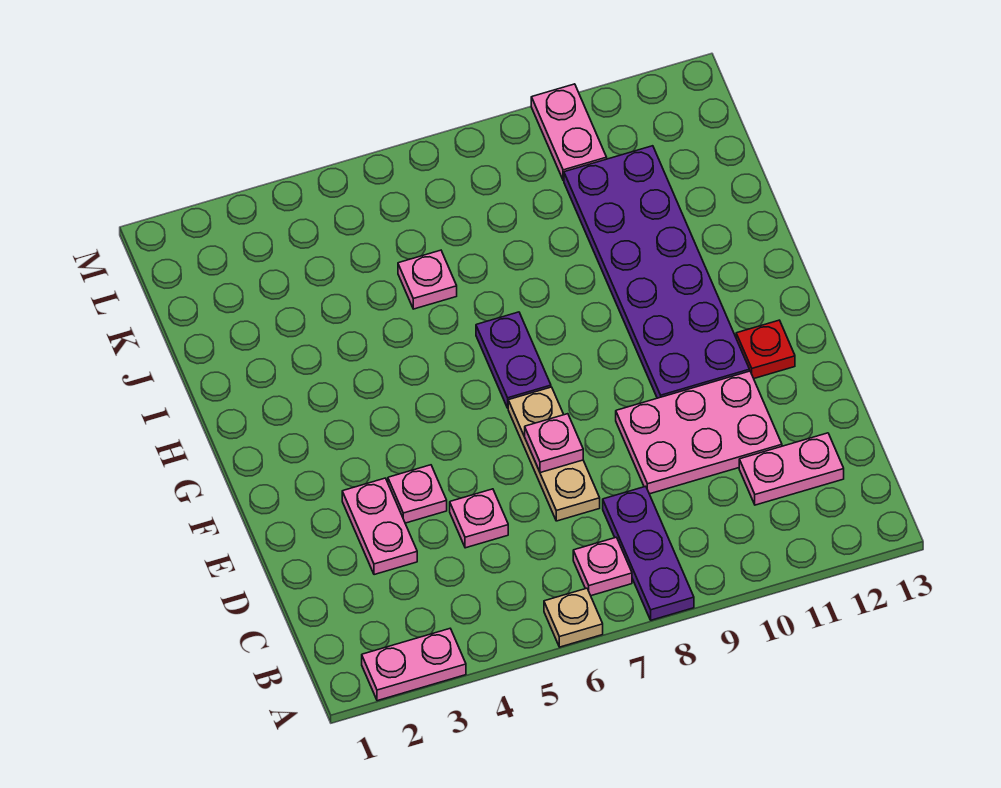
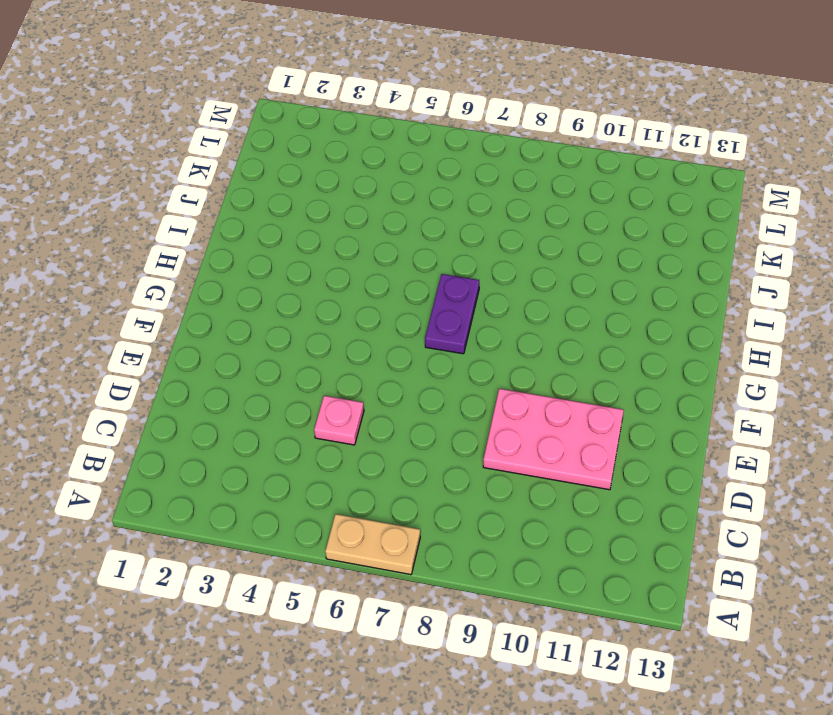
tan 1x2 plate [325,514,420,575] -> tan 1x1 plate [544,588,603,647]
none -> pink 1x2 plate [362,629,466,701]
none -> purple 1x3 plate [603,486,694,620]
none -> pink 1x1 plate [573,537,632,596]

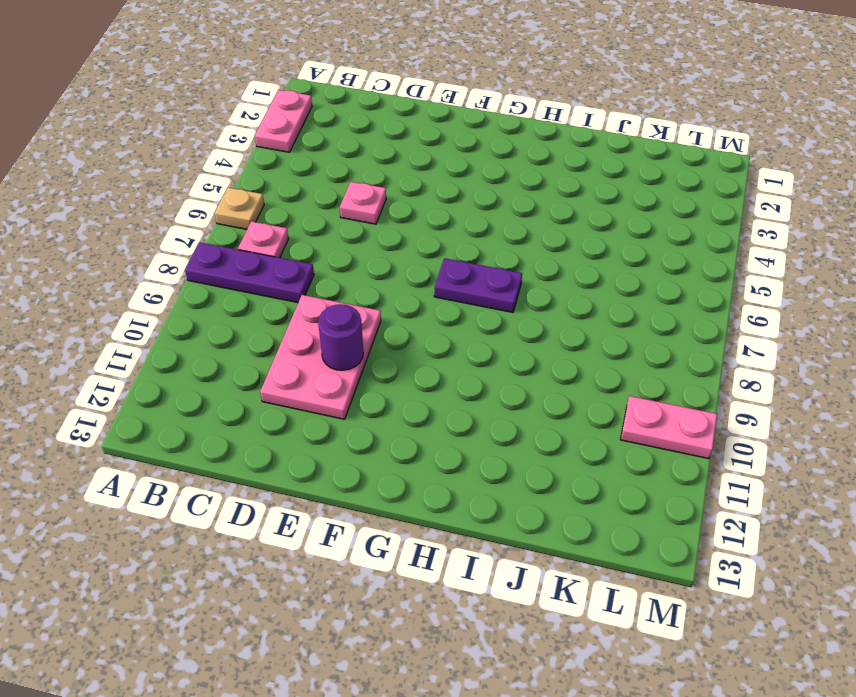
purple 1x1 round brick [318,304,364,370] -> none
none -> pink 1x2 plate [739,433,844,505]
none -> pink 1x2 plate [342,478,417,575]
none -> tan 1x3 plate [508,387,600,521]

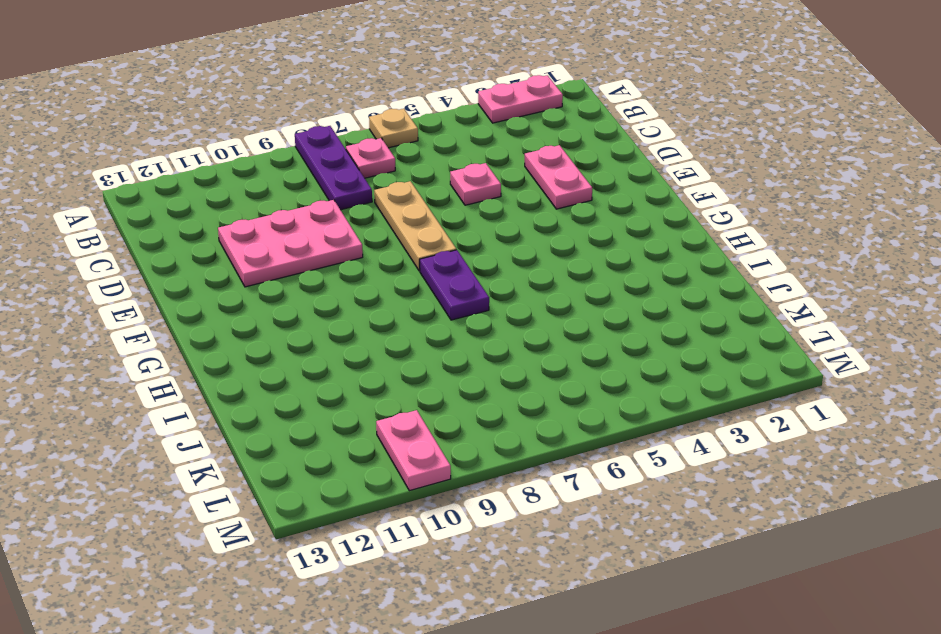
none -> pink 1x2 plate [739,433,844,505]
none -> pink 1x1 plate [388,465,447,523]
none -> purple 2x6 plate [564,146,750,398]

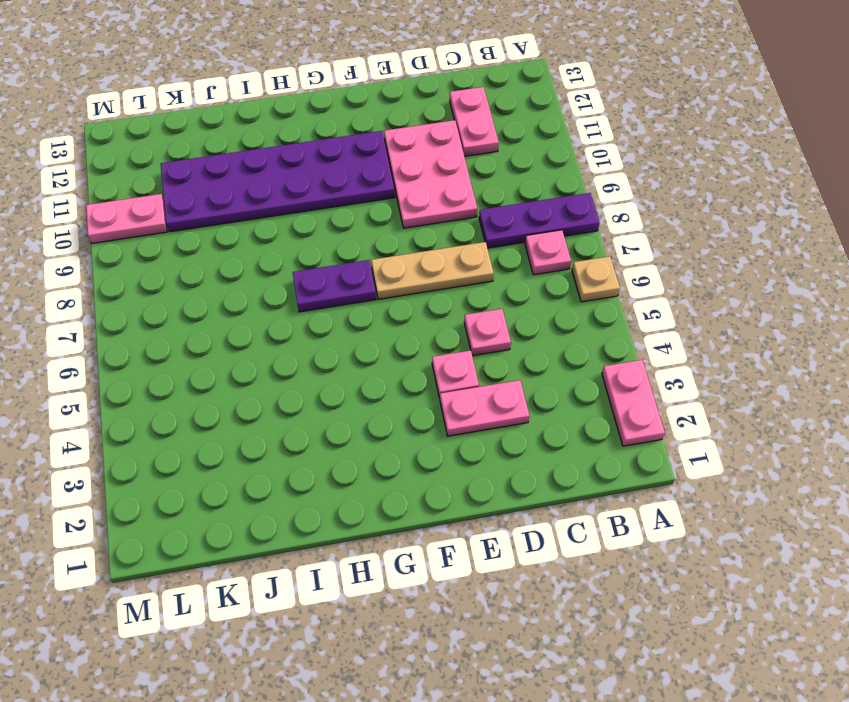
none -> red 1x1 plate [736,320,795,378]
none -> pink 1x1 plate [398,250,457,309]
none -> pink 1x1 plate [525,414,583,473]

